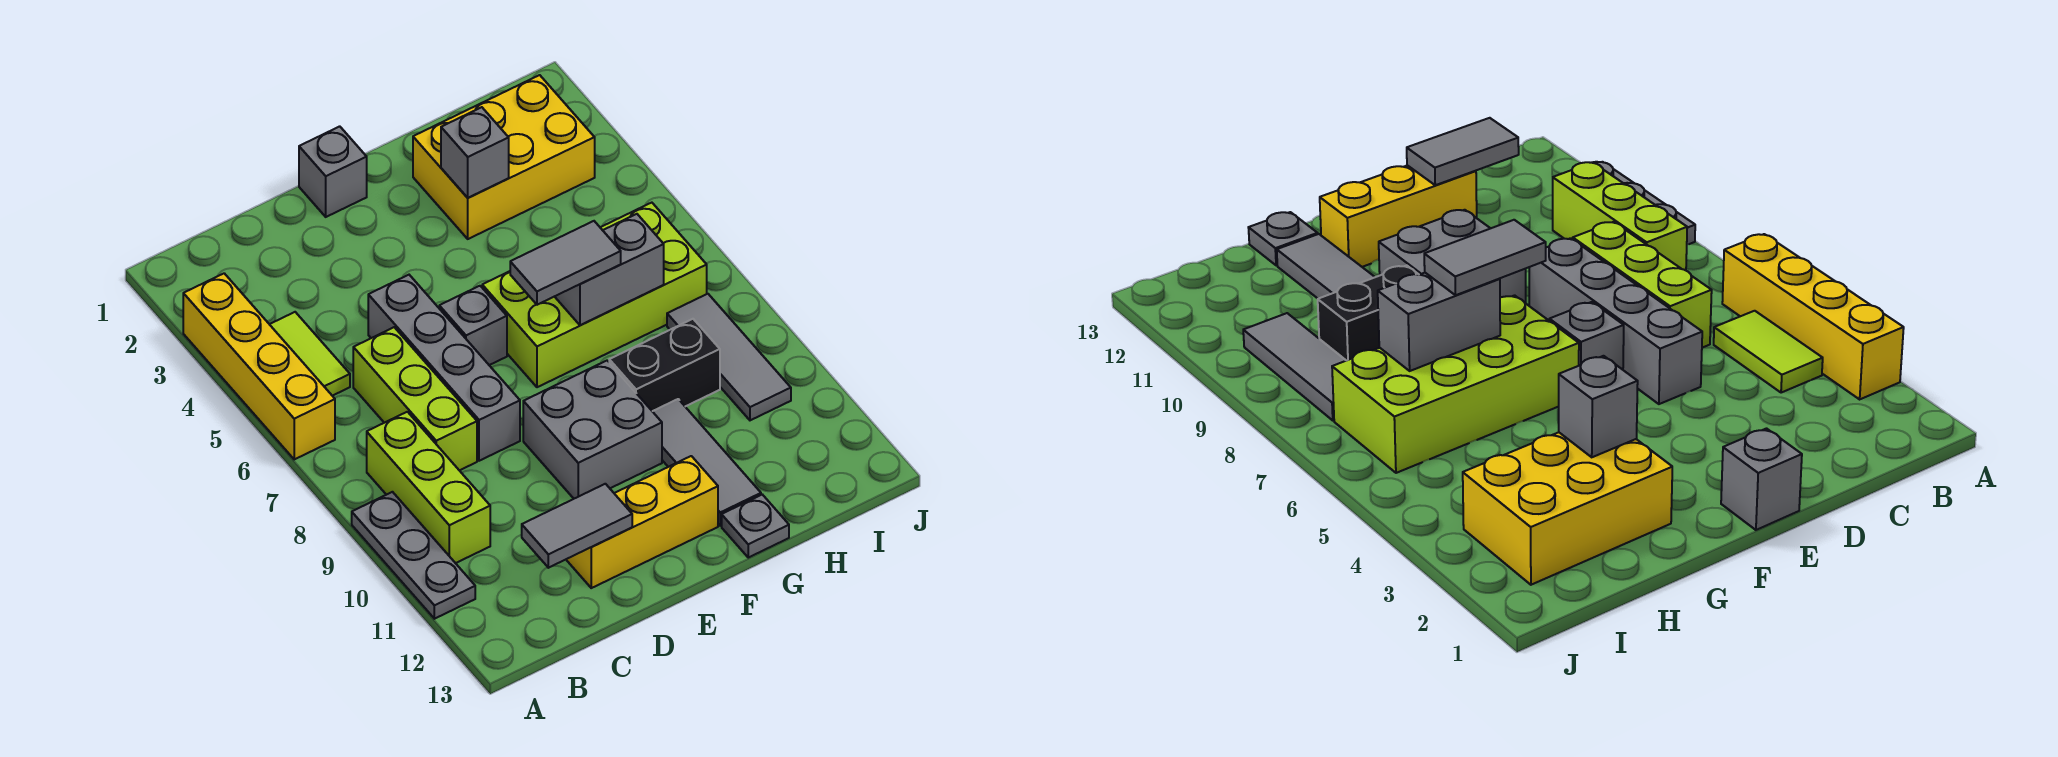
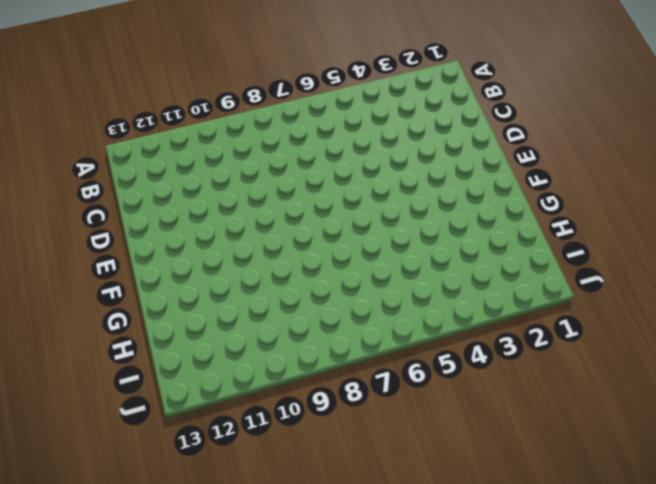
none -> yellow 1x4 brick [183,273,335,459]
none -> grey 1x3 plate [352,492,475,619]
none -> lime 1x2 tile [269,312,350,396]

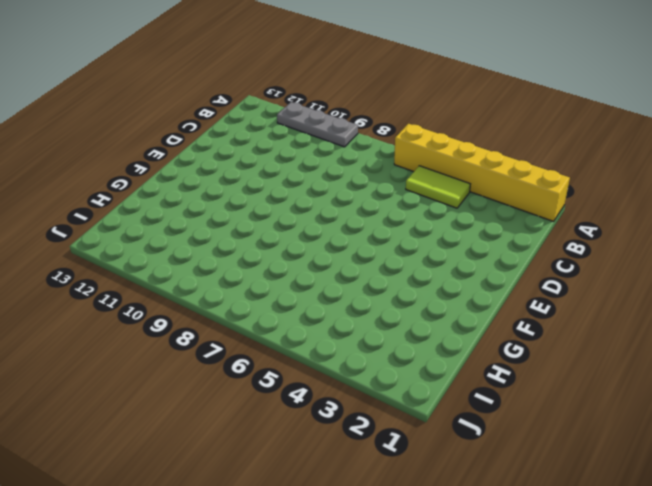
yellow 1x6 brick [394,124,570,221] -> yellow 1x4 brick [183,273,335,459]
none -> lime 1x3 brick [367,412,490,563]
none -> lime 1x3 brick [353,327,477,471]
none -> grey 1x4 brick [368,275,520,461]

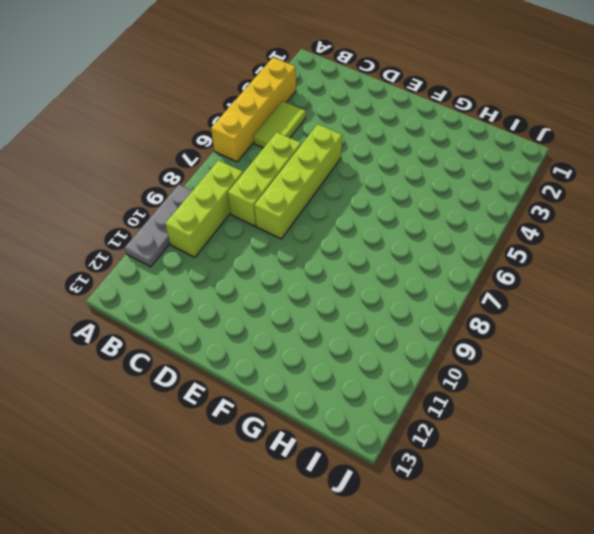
lime 1x4 brick [255,124,342,239] -> grey 1x4 brick [368,275,520,461]
none -> yellow 1x3 brick [566,456,718,588]
none -> grey 1x1 brick [299,126,367,217]
none -> grey 1x1 brick [439,286,507,365]

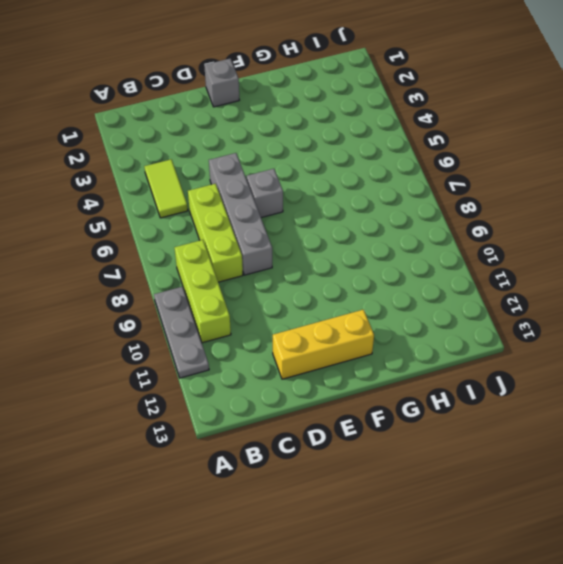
none -> yellow 1x4 brick [183,273,335,459]
none -> grey 2x2 brick [523,361,662,499]
none -> lime 2x4 brick [482,203,707,387]

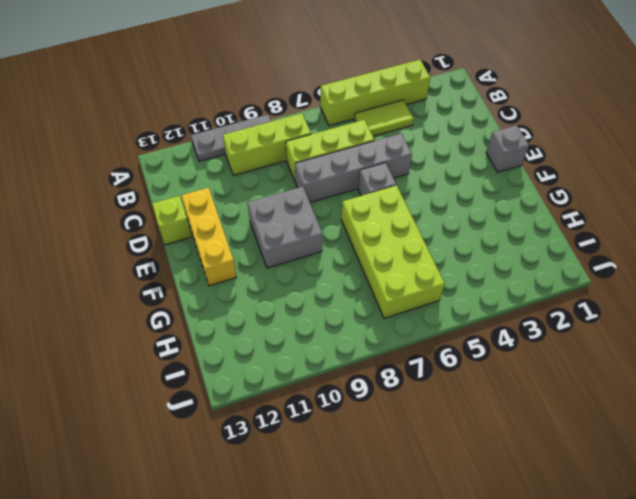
lime 1x4 brick [320,60,430,126] -> yellow 1x4 brick [183,273,335,459]
lime 1x1 brick [152,196,192,245] -> none
none -> yellow 2x3 brick [413,75,595,239]
none -> black 1x2 brick [609,319,720,411]
none -> grey 1x3 tile [652,399,761,526]

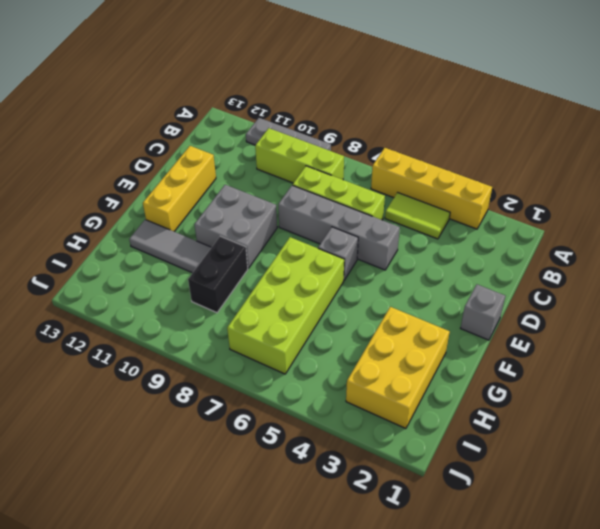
none -> grey 1x1 plate [722,495,789,558]
none -> grey 1x3 tile [667,294,791,420]
none -> grey 1x2 tile [522,484,632,568]

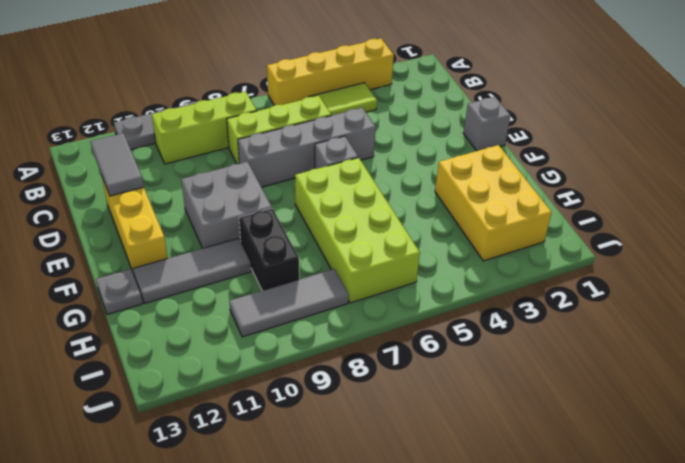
none -> grey 1x1 brick [441,107,509,198]
none -> grey 1x2 brick [555,214,664,325]
none -> grey 1x2 tile [510,221,621,305]

